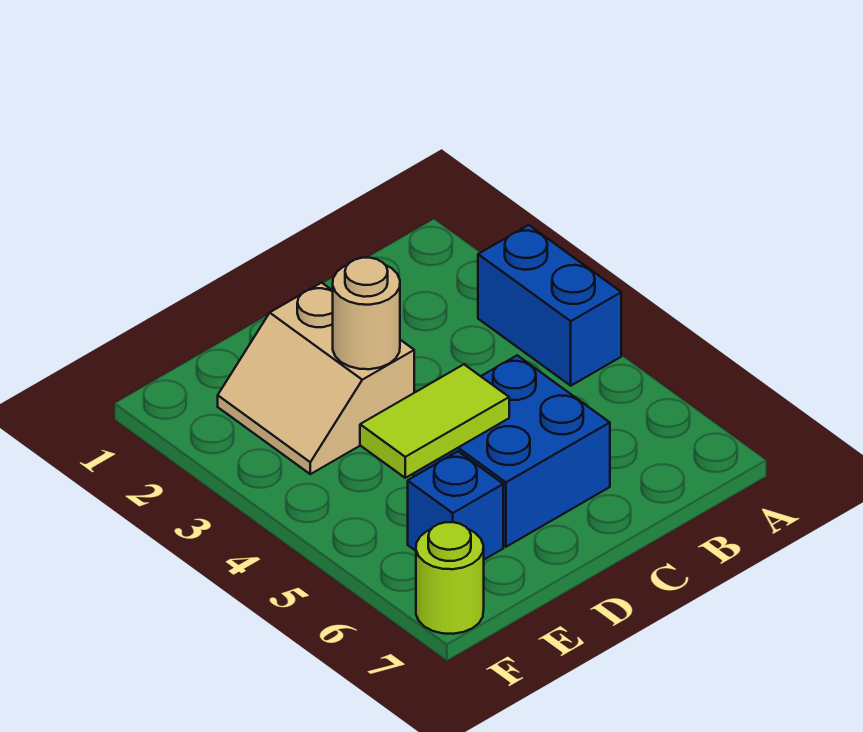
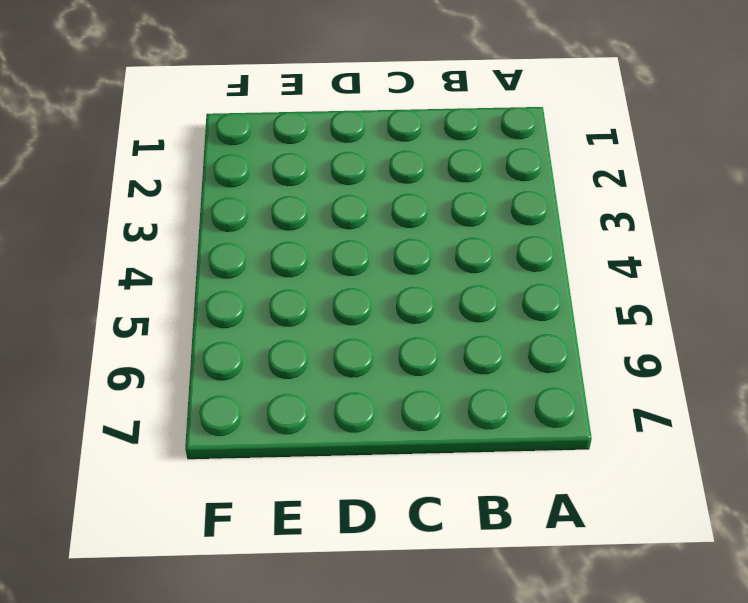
none -> blue 1x2 brick [478,225,621,386]
none -> blue 2x2 brick [413,355,610,547]

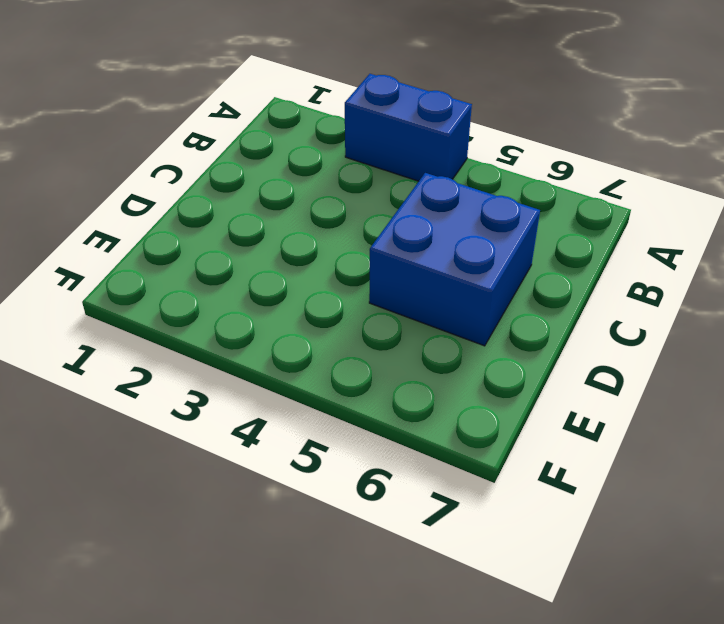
none -> tan 2x2 slope [218,283,414,474]
none -> blue 1x1 brick [408,451,503,559]

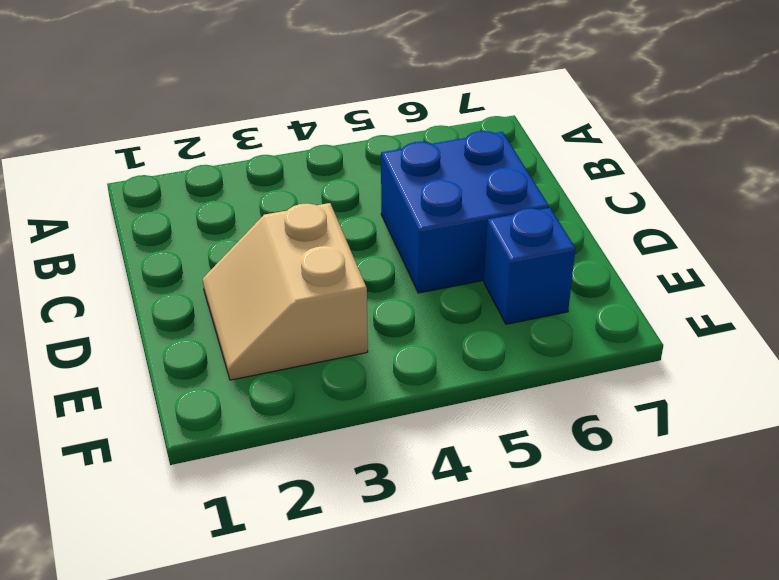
tan 2x2 slope [203,203,368,380] -> tan 2x2 slope turned to [218,283,414,474]
none -> blue 1x2 brick [478,225,621,386]
none -> lime 1x1 round brick [416,522,484,634]

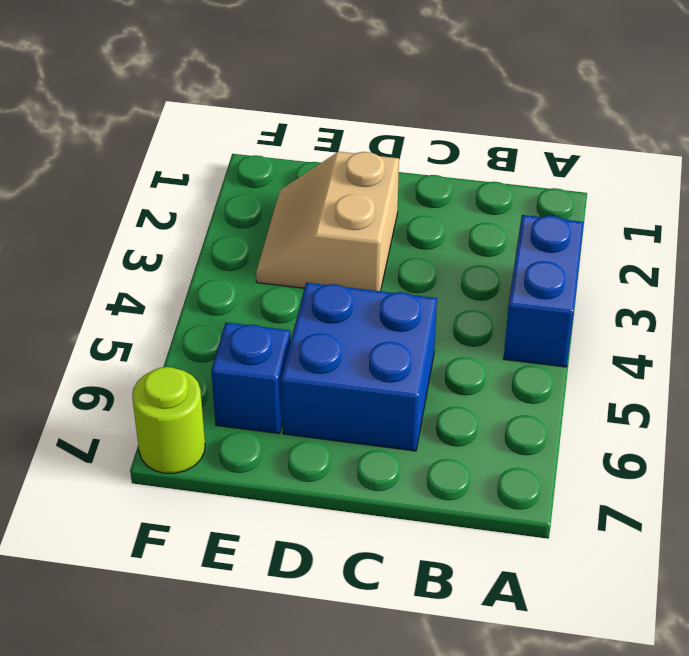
none -> tan 1x1 round brick [333,258,400,369]
none -> lime 1x2 tile [360,365,509,478]

